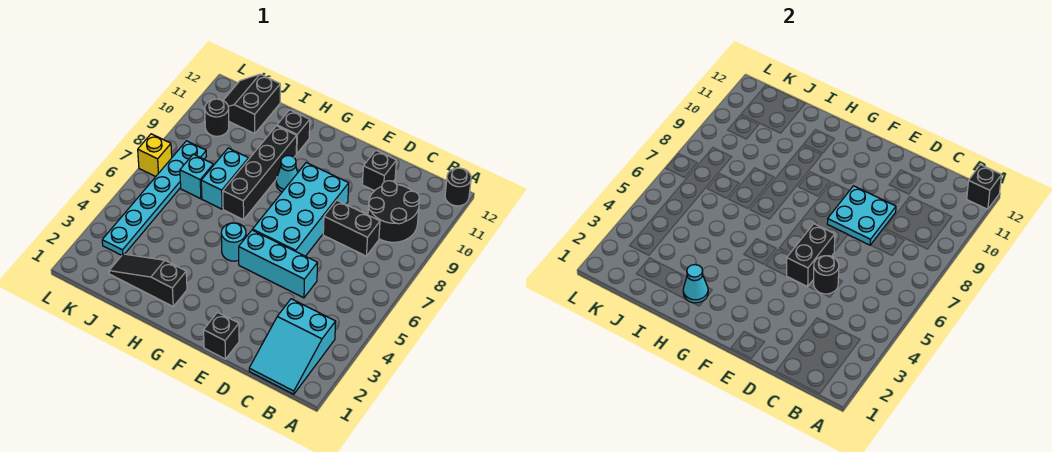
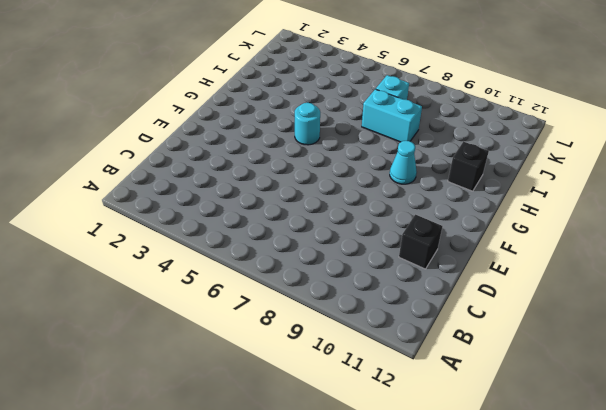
none -> black 1x1 round brick [445,168,471,206]
none -> cyan 2x3 slope [249,299,336,394]
none -> black 2x2 round brick [368,181,420,242]

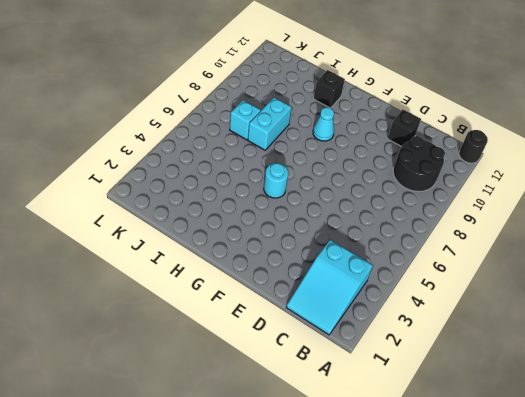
none -> black 1x2 brick [323,200,380,256]
none -> cyan 1x3 brick [239,230,318,298]
none -> black 1x1 brick [204,312,239,359]

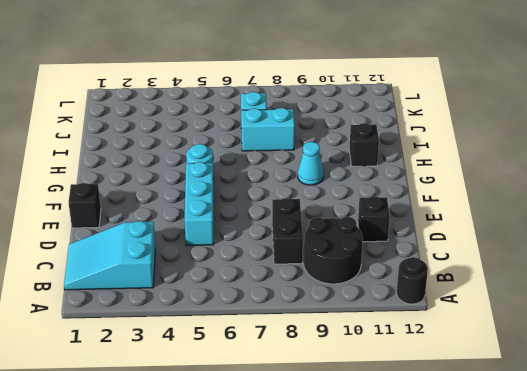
none -> cyan 2x4 brick [253,163,349,256]
none -> black 1x3 slope [109,254,187,306]
none -> black 1x4 brick [223,126,297,220]

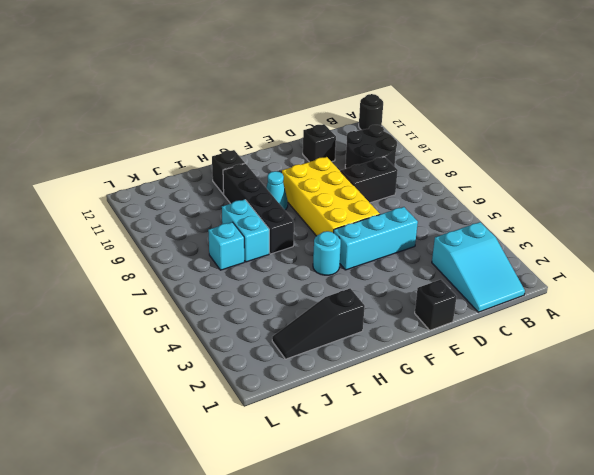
yellow 2x4 brick [282,157,380,236] -> cyan 2x4 brick [253,163,349,256]
none -> black 2x2 slope [223,74,280,134]
none -> cyan 1x6 plate [102,141,206,255]
none -> black 1x1 round brick [205,99,229,136]

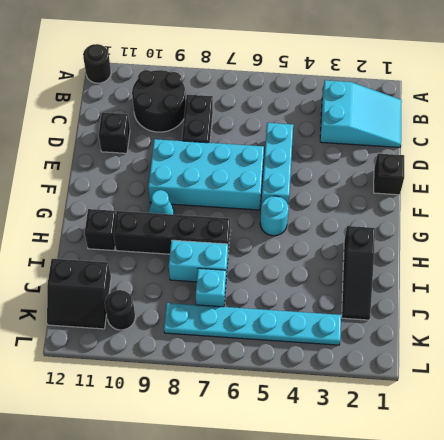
none -> yellow 1x1 brick [138,134,172,177]
none -> black 1x1 brick [967,165,1002,209]
none -> black 1x1 round brick [814,256,839,294]

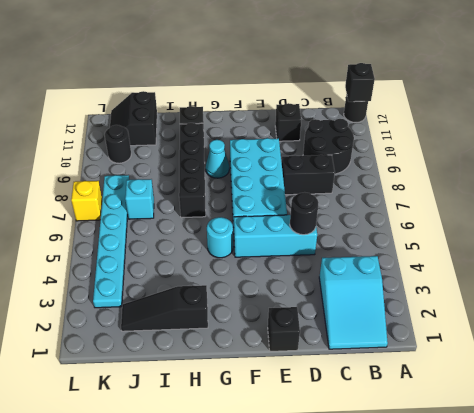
none -> cyan 1x2 brick [201,148,249,209]
none -> cyan 2x2 plate [827,186,896,245]
none -> black 1x2 brick [787,224,835,287]

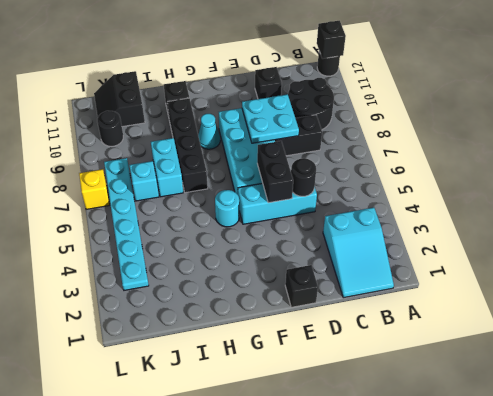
none -> black 1x3 slope [109,254,187,306]
none -> cyan 1x1 cone [683,265,708,303]

